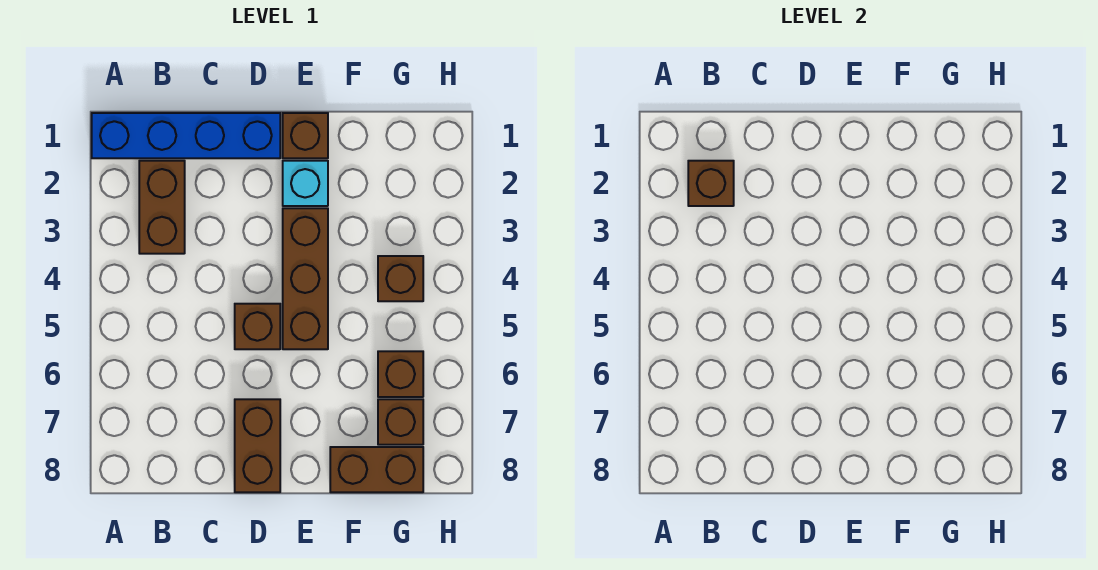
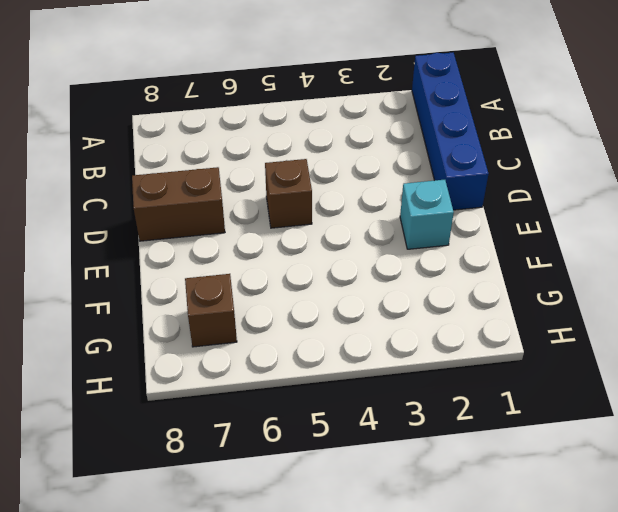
none -> brown 1x2 brick [139,161,185,254]
none -> brown 1x1 brick [283,113,328,158]
none -> brown 1x3 brick [283,208,328,349]

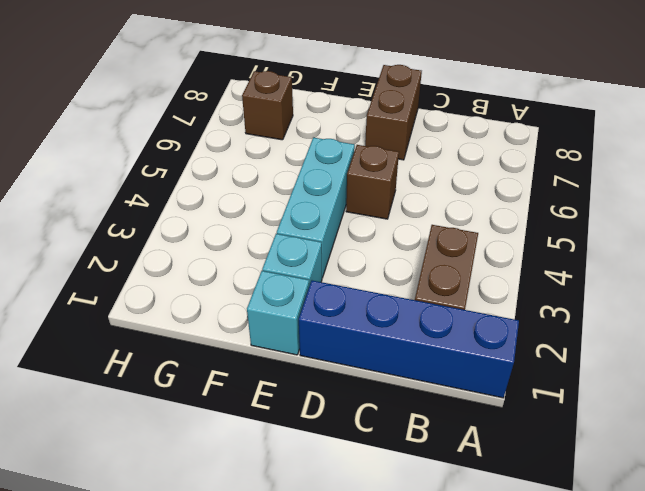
cyan 1x1 brick [247,271,309,355] -> brown 1x1 brick [283,113,328,158]
cyan 1x3 brick [277,138,355,278] -> brown 1x3 brick [283,208,328,349]
none -> brown 1x2 brick [330,447,423,492]
none -> brown 1x1 brick [378,256,423,301]
none -> brown 1x1 brick [378,351,423,397]

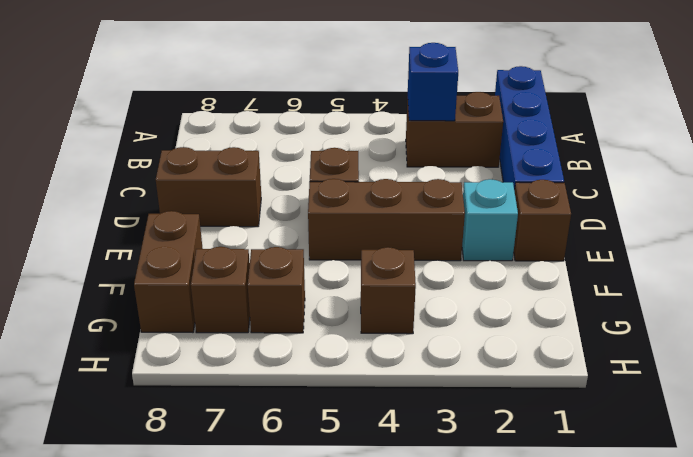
blue 1x1 brick [408,43,458,121] -> none
none -> brown 1x1 brick [688,161,734,206]

